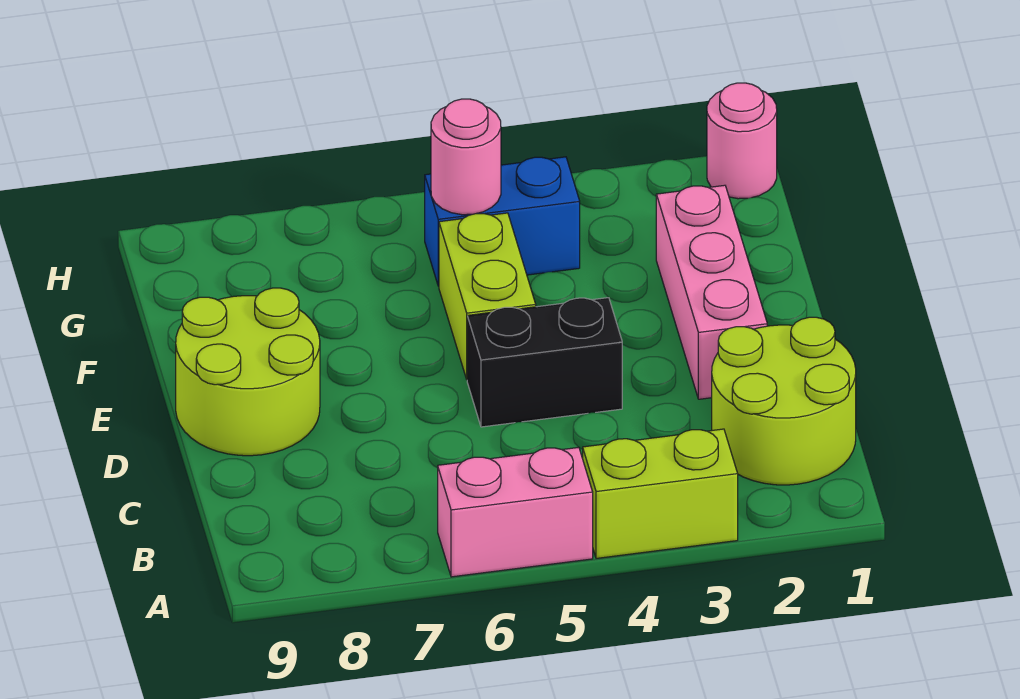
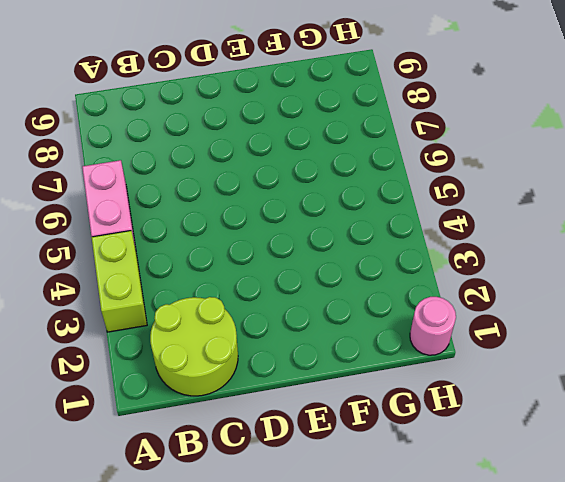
none -> pink 1x3 brick [656,185,767,399]
none -> black 1x2 brick [467,298,622,427]

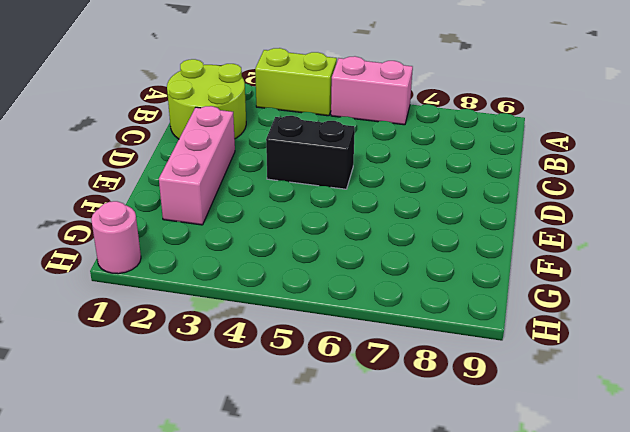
none -> lime 2x2 round brick [176,288,320,456]
none -> lime 1x2 brick [439,213,536,379]

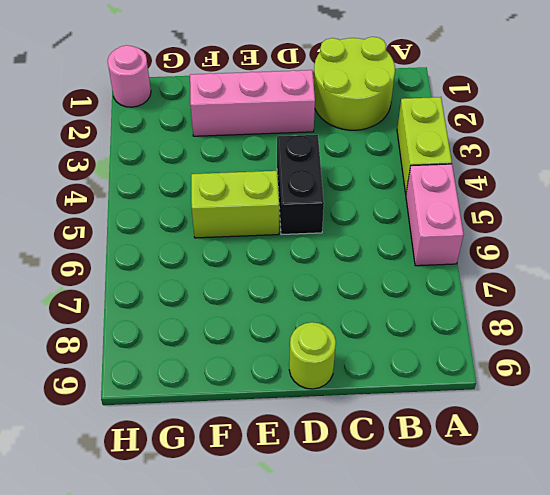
lime 1x1 round brick [289,322,336,389] -> lime 2x2 round brick [176,288,320,456]
none -> blue 1x2 brick [425,157,580,286]
none -> pink 1x1 round brick [431,99,501,215]

